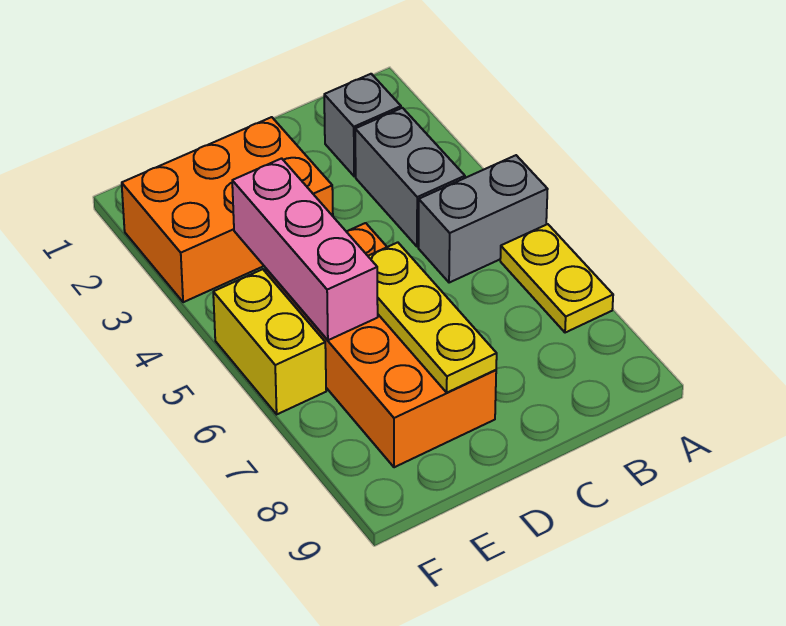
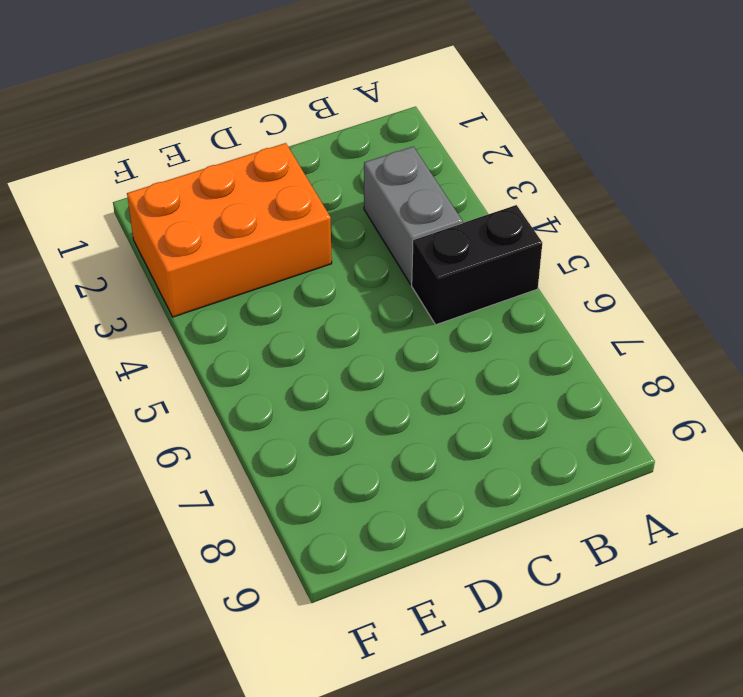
black 1x2 brick [412,205,542,325] -> grey 1x2 brick [418,155,548,283]
none -> yellow 1x2 plate [500,224,613,333]
none -> grey 1x1 brick [324,74,401,176]

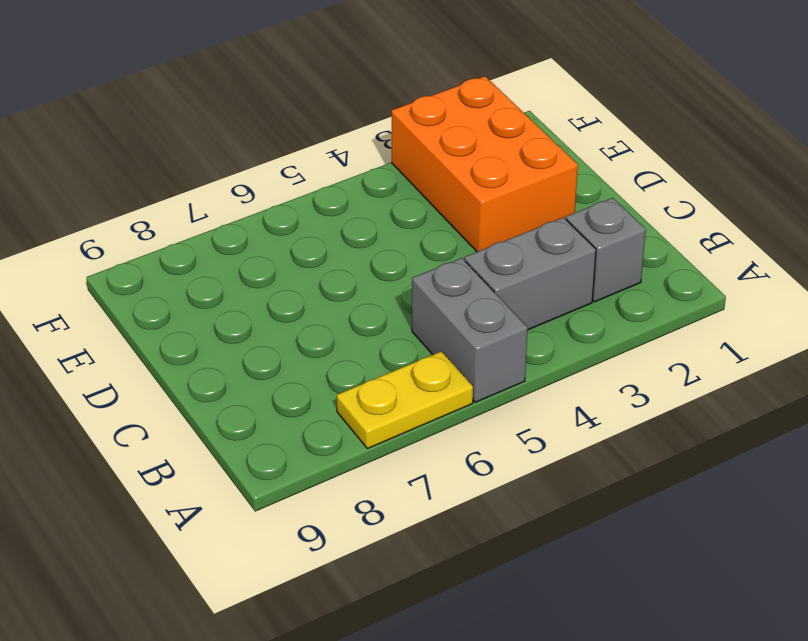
none -> orange 2x4 brick [265,223,496,467]
none -> yellow 1x2 brick [213,269,326,414]

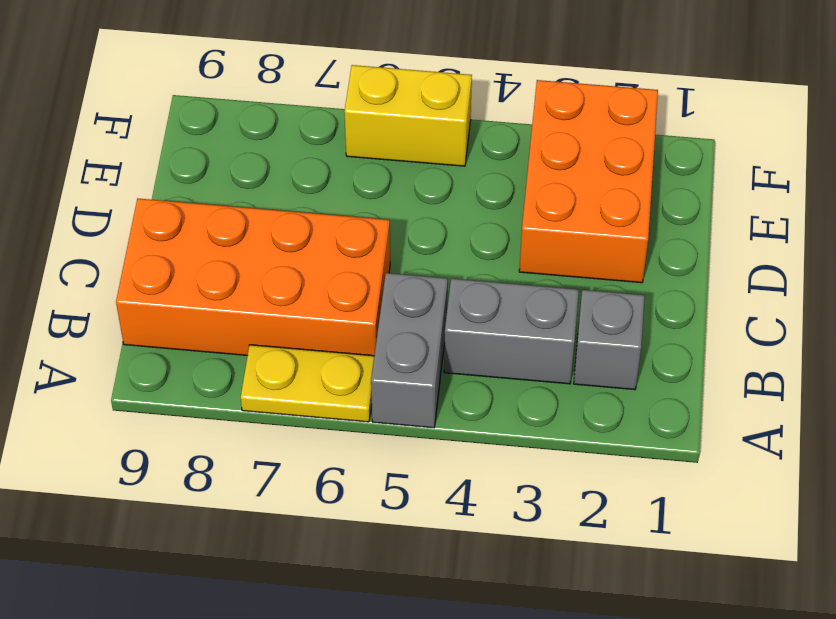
orange 2x4 brick [116,199,390,356] -> orange 2x4 brick moved to [265,223,496,467]
none -> yellow 1x3 plate [368,242,497,393]
none -> pink 1x3 brick [232,158,378,340]

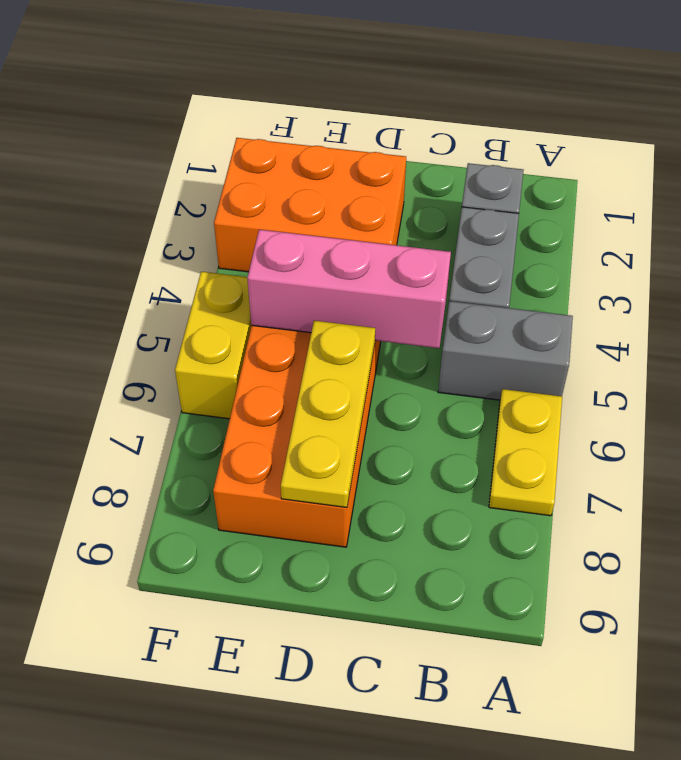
pink 1x3 brick [247,230,451,348] -> pink 1x3 brick turned to [232,158,378,340]

